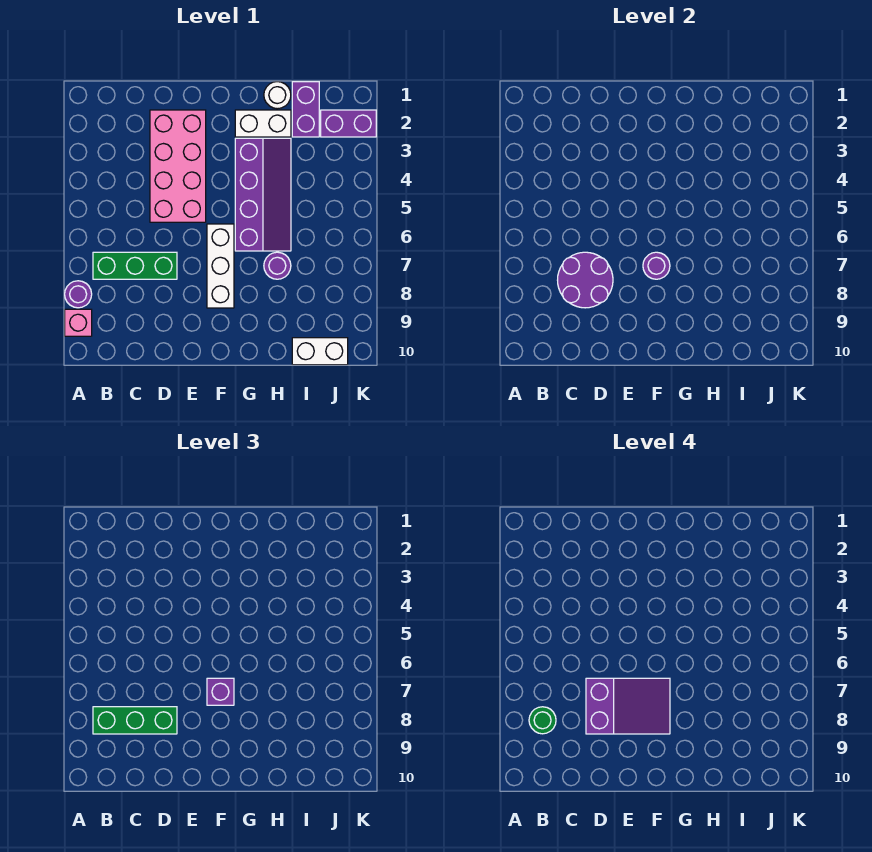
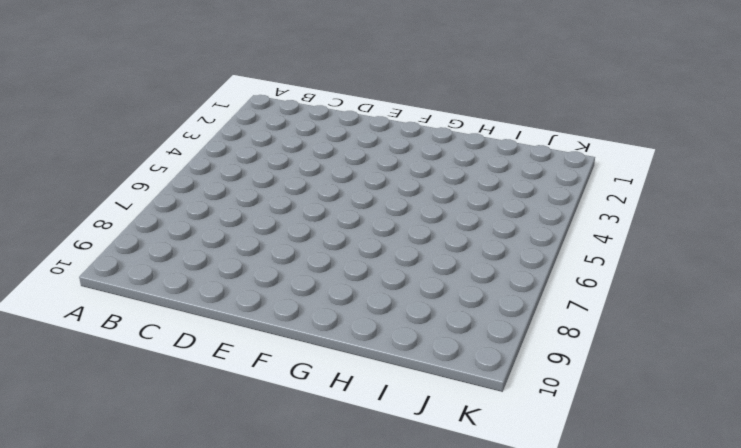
none -> purple 1x1 round brick [65,281,92,308]
none -> pink 1x1 brick [65,309,92,336]
none -> green 1x3 brick [93,252,177,279]

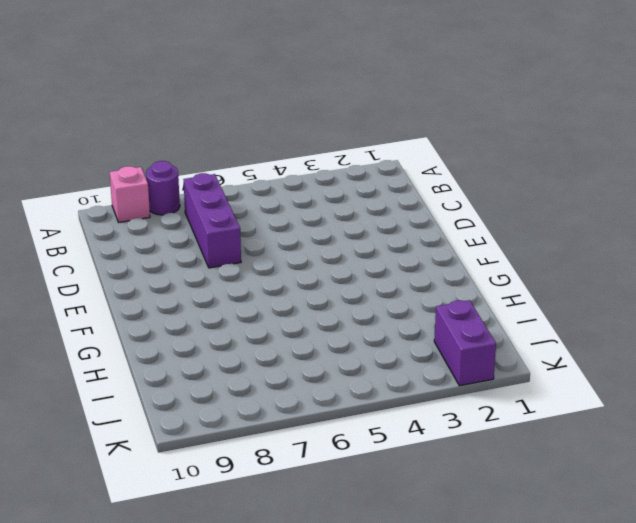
purple 1x3 brick [183,173,241,268] -> green 1x3 brick [93,252,177,279]
none -> pink 2x4 brick [150,110,206,222]
none -> white 1x3 brick [207,224,234,308]
none -> white 1x2 brick [235,110,291,137]

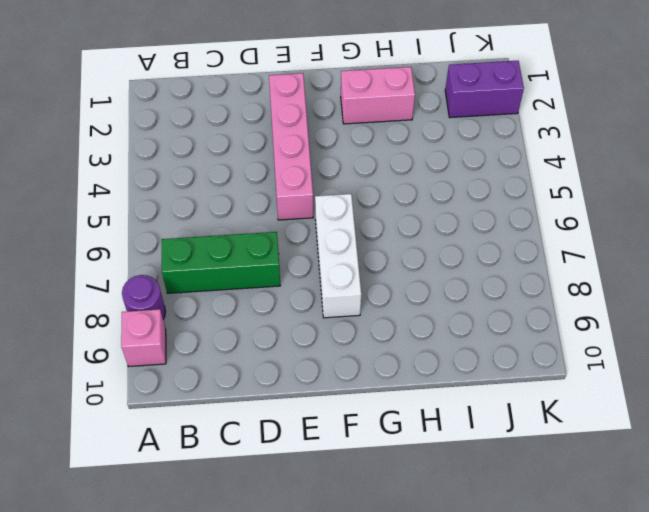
pink 1x4 brick [269,73,313,220] -> pink 2x4 brick [150,110,206,222]
pink 1x2 brick [341,67,415,124] -> white 1x2 brick [235,110,291,137]
none -> purple 2x4 slope [235,138,291,251]
none -> white 1x1 round brick [264,82,291,109]
none -> purple 1x1 round brick [264,252,291,279]

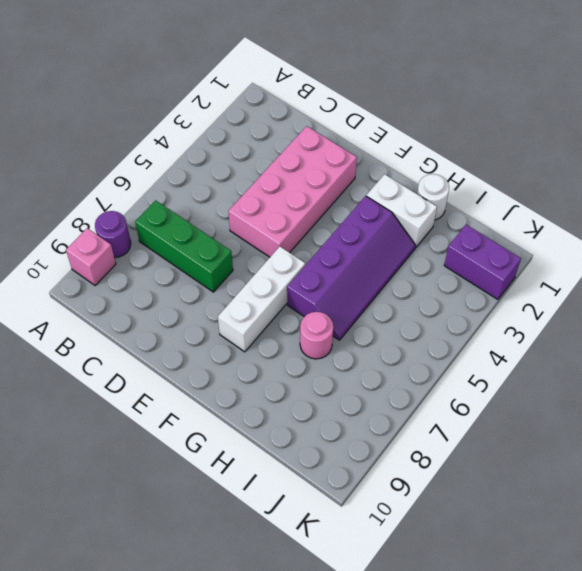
pink 1x1 round brick [300,312,333,359] -> purple 1x1 round brick [264,252,291,279]
none -> purple 1x2 brick [292,82,319,137]
none -> white 1x2 brick [292,338,348,365]
none -> purple 2x2 round brick [558,252,613,308]

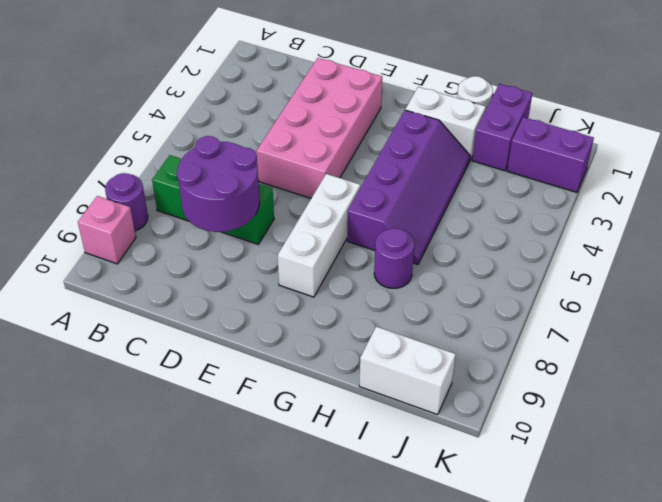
none -> purple 1x1 round brick [643,252,670,279]
none -> green 1x3 brick [93,707,177,734]
none -> purple 1x1 brick [207,678,234,705]

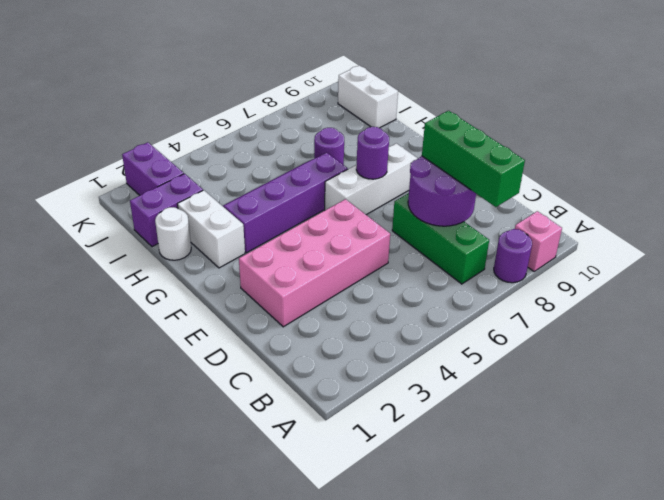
none -> purple 1x1 brick [207,678,234,705]
none -> green 1x1 round brick [529,707,556,734]
none -> purple 2x3 slope [586,678,670,734]

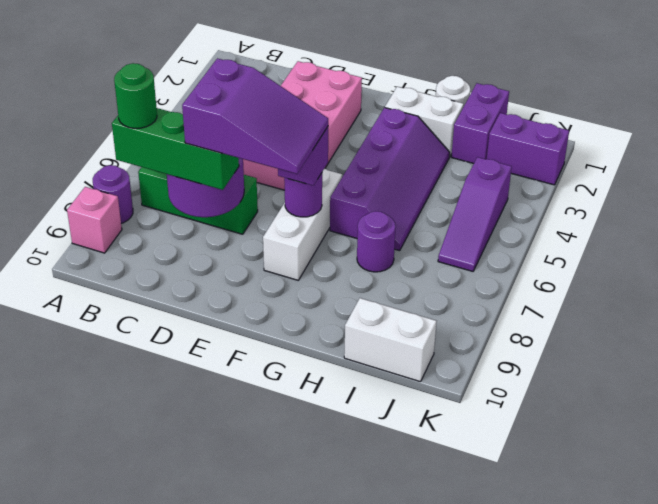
purple 1x3 slope [438,157,512,271] -> none

